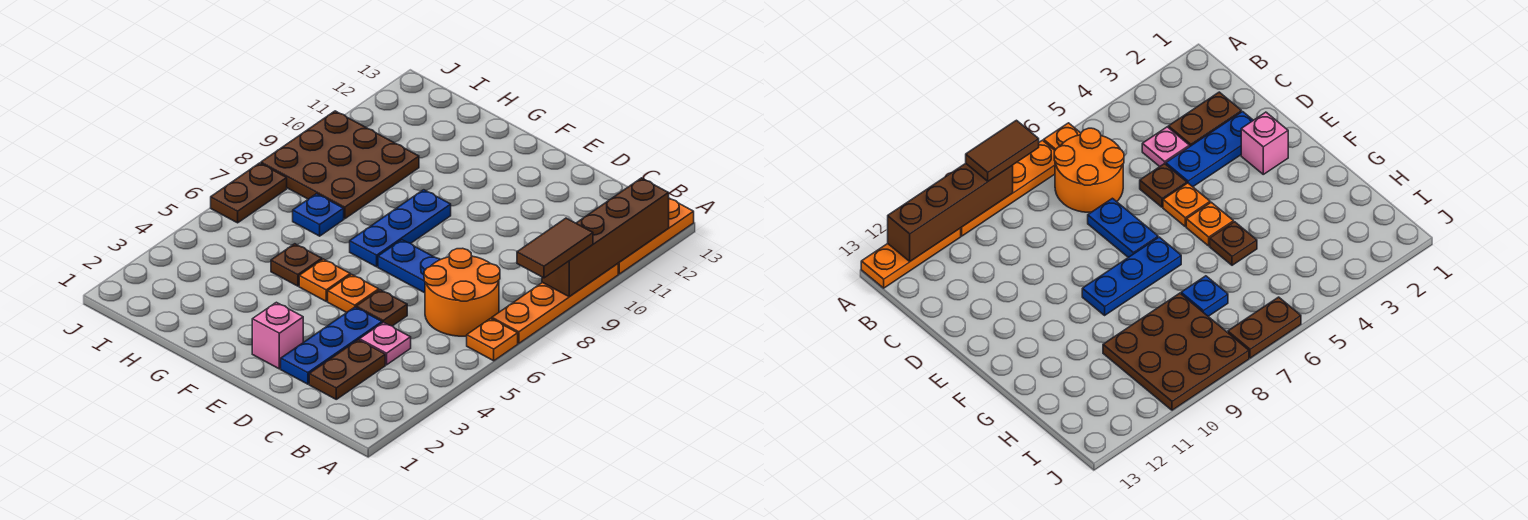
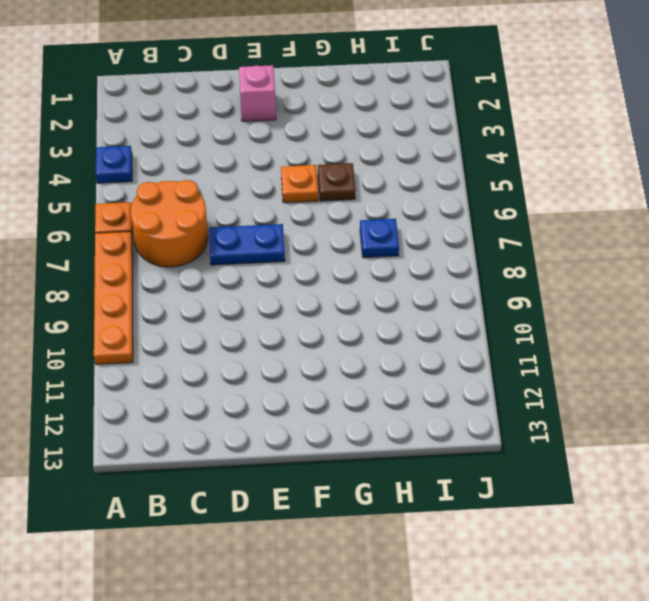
blue 1x1 plate [96,146,132,183] -> none
none -> orange 1x3 plate [618,198,694,274]
none -> brown 1x2 plate [309,340,385,399]
none -> pink 1x1 plate [360,322,411,365]

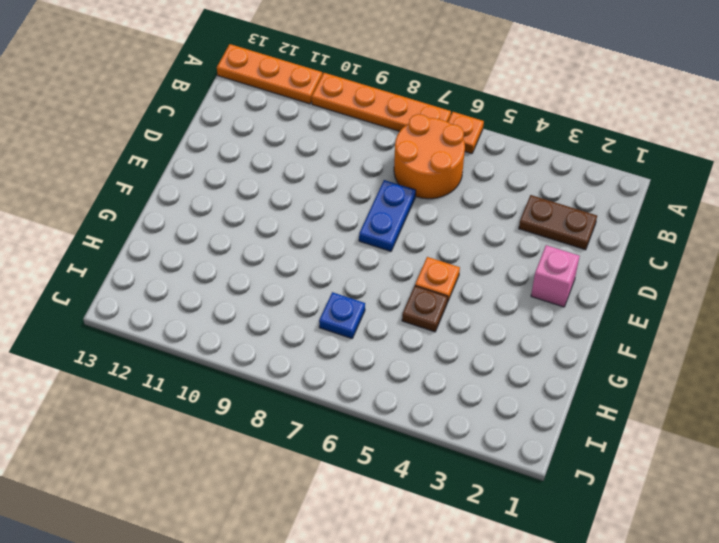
none -> pink 1x1 plate [360,322,411,365]
none -> blue 1x3 plate [281,307,382,384]
none -> brown 1x1 plate [356,290,407,326]

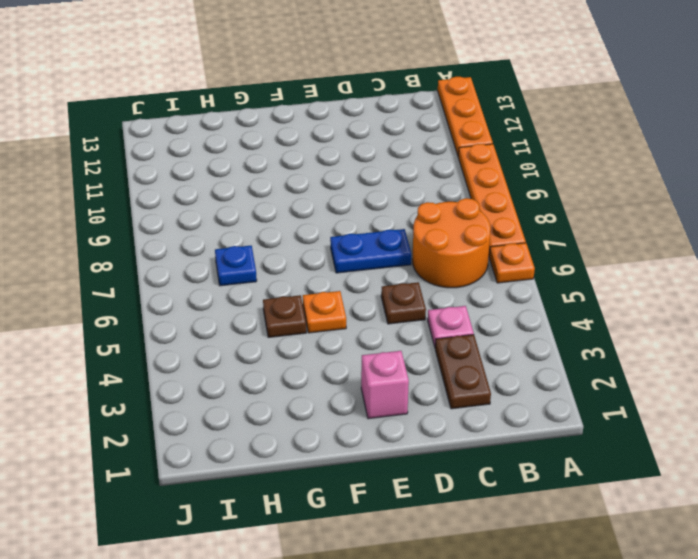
none -> blue 1x3 plate [281,307,382,384]
none -> orange 1x1 plate [328,274,379,313]
none -> blue 1x3 plate [350,190,451,267]

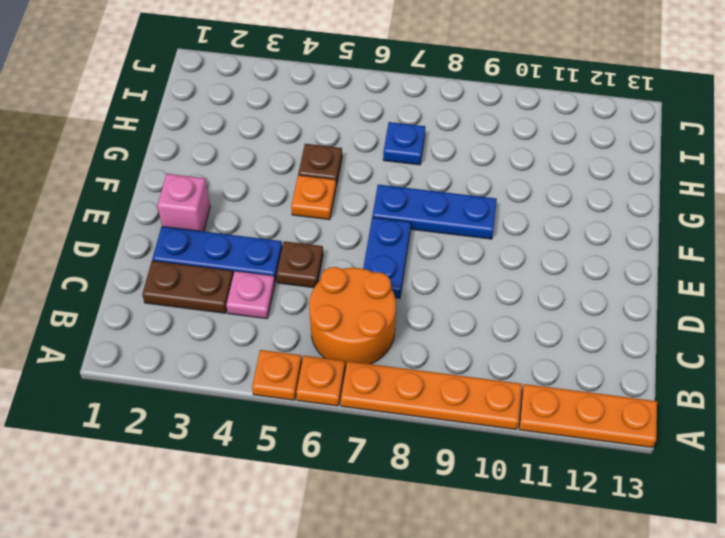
orange 1x1 plate [252,350,302,400] -> orange 1x1 plate moved to [328,274,379,313]
none -> brown 3x3 plate [261,111,419,219]
none -> brown 1x2 plate [211,163,287,223]
none -> brown 1x4 brick [542,178,669,297]

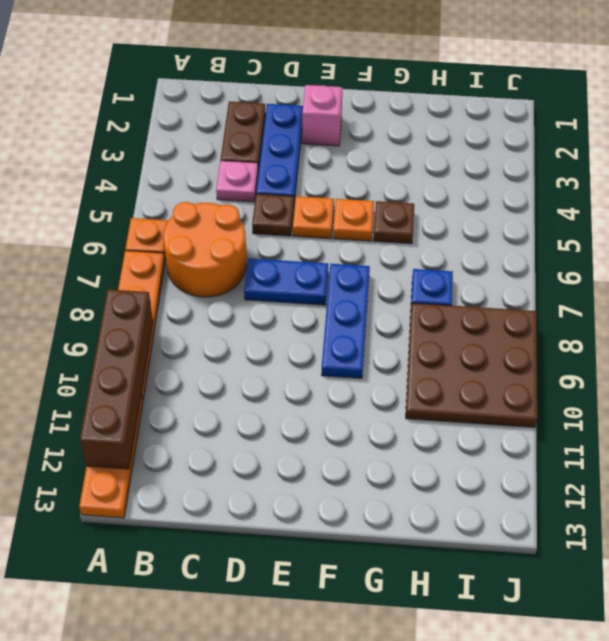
none -> brown 1x2 plate [211,163,287,223]
none -> brown 1x2 tile [517,218,593,278]

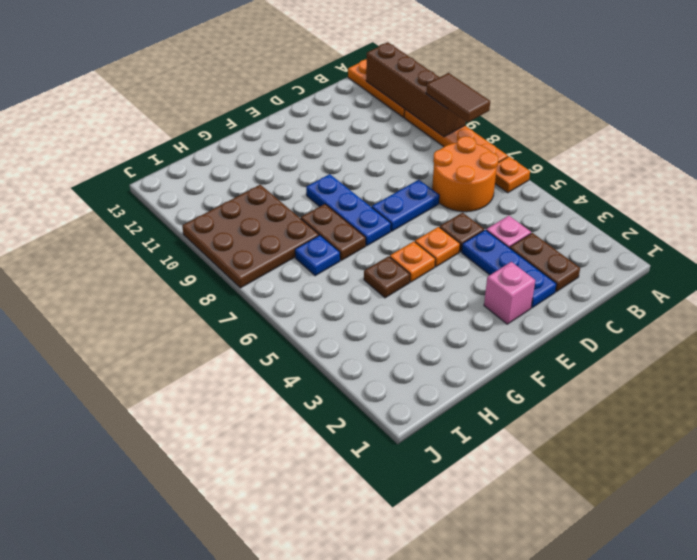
brown 1x2 plate [301,204,366,260] -> brown 1x2 plate moved to [211,163,287,223]

